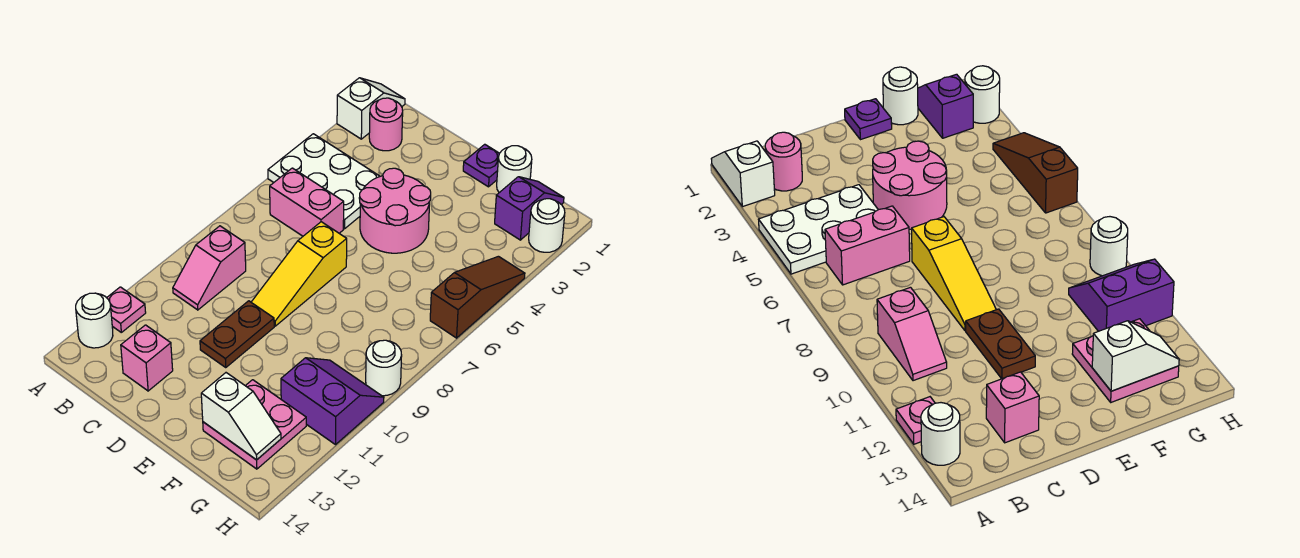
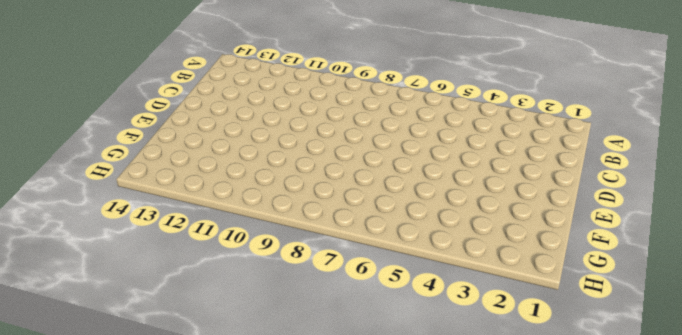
none -> white 1x2 slope [337,78,405,139]
none -> white 2x3 plate [268,134,380,229]
none -> pink 1x1 plate [107,287,146,332]

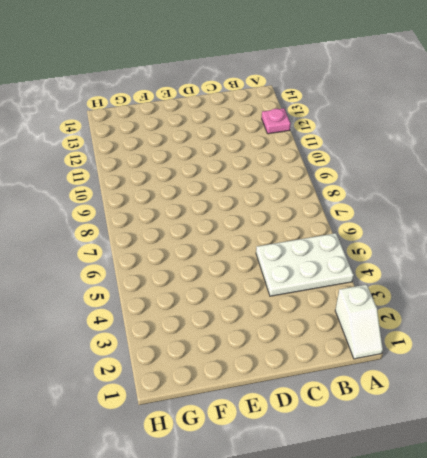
none -> white 1x1 round brick [76,293,113,348]
none -> pink 1x1 round brick [369,98,403,151]
none -> pink 1x2 brick [270,168,344,236]

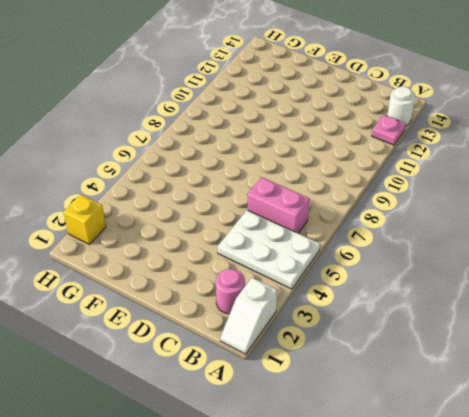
yellow 1x1 brick [64,195,106,244] -> white 1x1 round brick [529,199,565,252]
none -> pink 1x2 slope [173,226,246,310]
none -> pink 1x1 brick [121,325,173,391]
none -> pink 2x2 round brick [359,168,431,253]

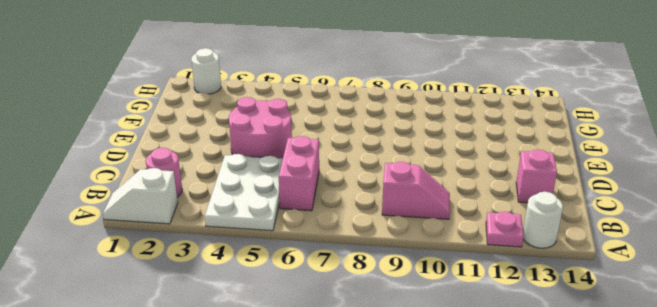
none -> yellow 1x3 slope [251,222,347,326]
none -> brown 1x2 plate [200,301,274,367]
none -> purple 1x1 plate [463,144,500,187]

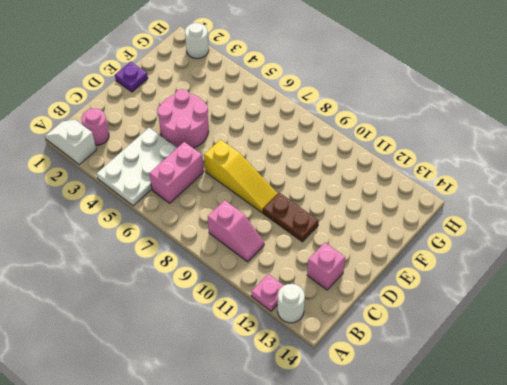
none -> white 1x1 round brick [497,146,532,193]
none -> pink 2x2 plate [203,380,306,469]
none -> purple 1x2 slope [495,177,564,240]

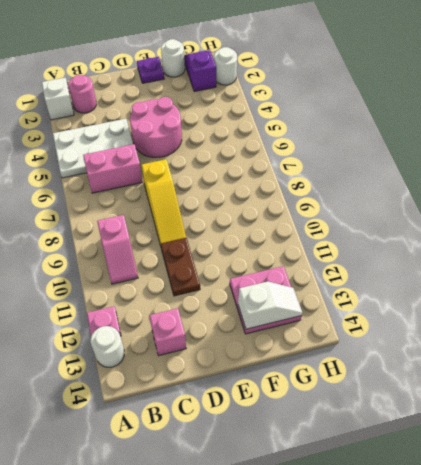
none -> purple 2x2 slope [281,358,384,445]
none -> brown 1x3 slope [430,256,525,338]
none -> white 1x1 round brick [366,340,402,396]

